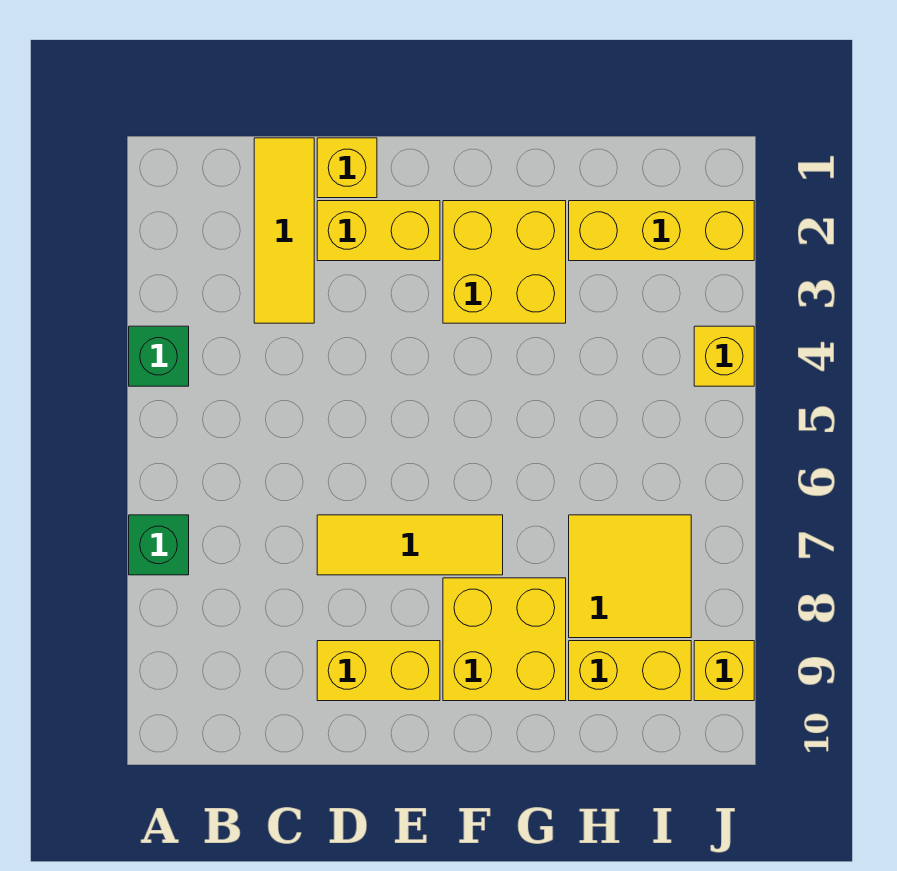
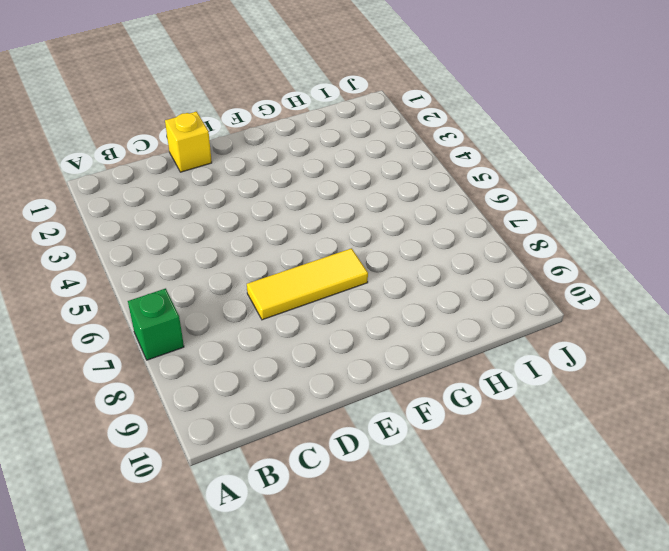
none -> green 1x1 brick [129,326,189,386]
none -> yellow 1x3 tile [254,138,314,323]
none -> yellow 1x2 brick [317,201,440,261]

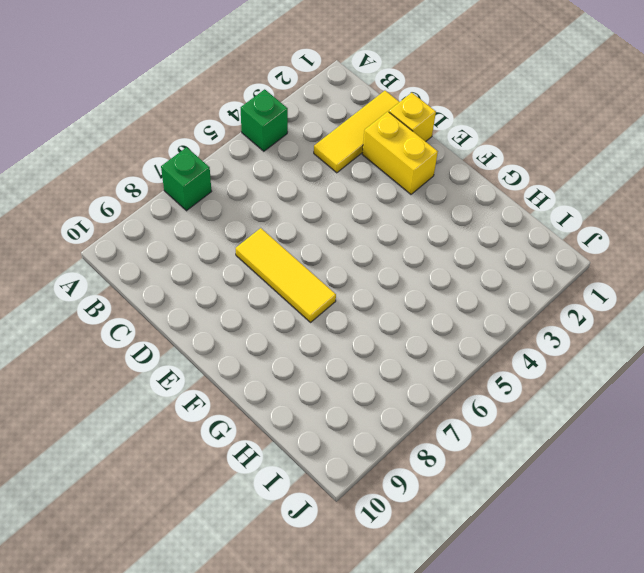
none -> yellow 1x2 brick [317,641,440,701]
none -> yellow 2x2 brick [443,201,566,323]
none -> yellow 2x2 brick [443,578,566,701]

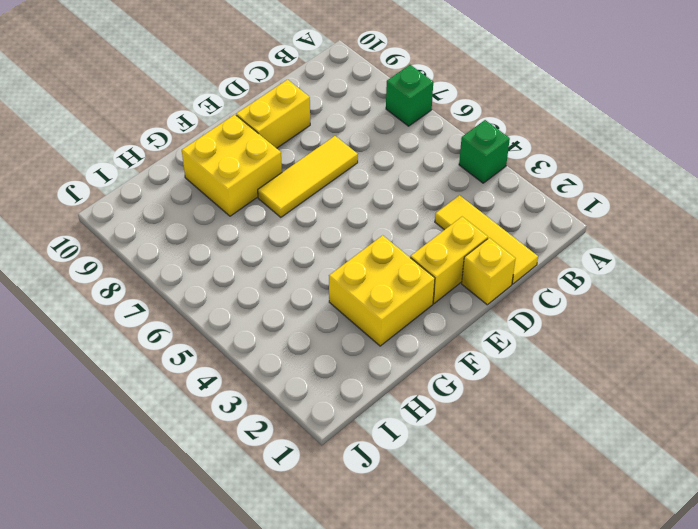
none -> yellow 1x3 brick [569,201,754,261]
none -> yellow 2x2 tile [569,515,691,638]
none -> yellow 1x2 brick [569,641,691,701]

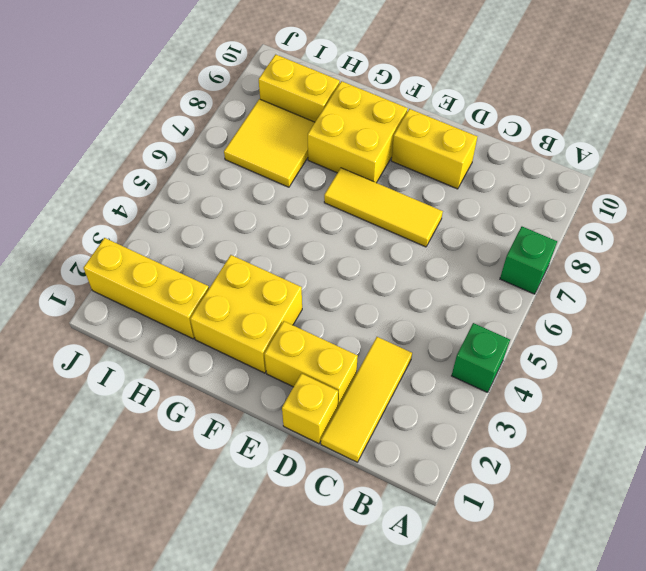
none -> yellow 1x1 brick [694,326,754,386]
none -> yellow 1x1 brick [694,641,754,701]

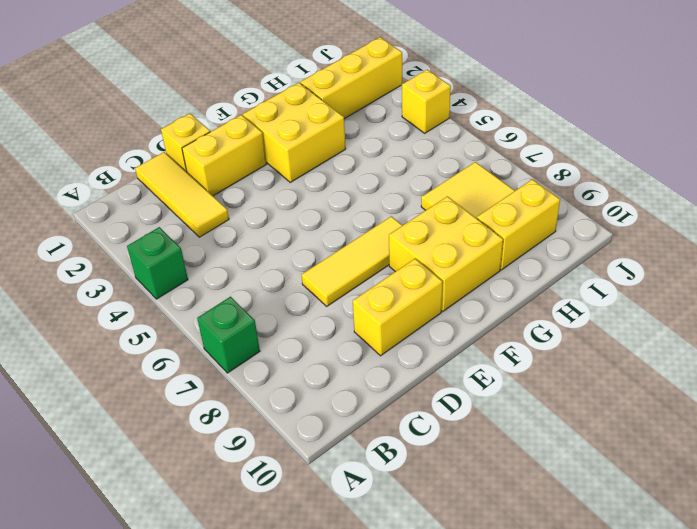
none -> yellow 1x1 brick [694,641,754,701]

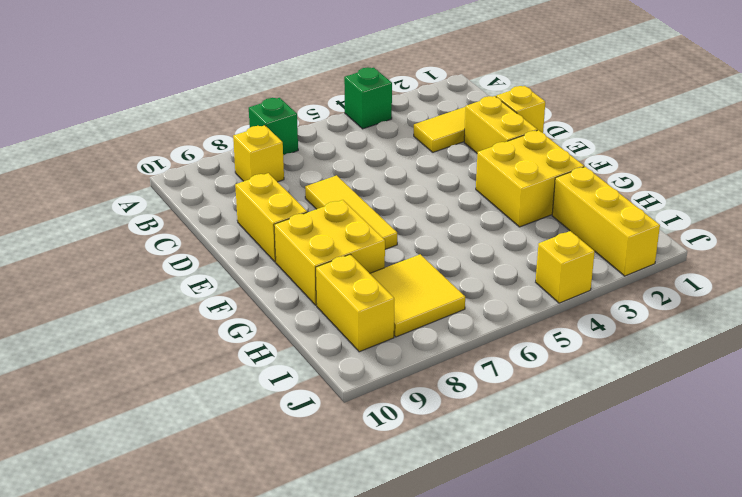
yellow 1x1 brick [233,125,284,182] -> yellow 1x1 brick moved to [694,641,754,701]

